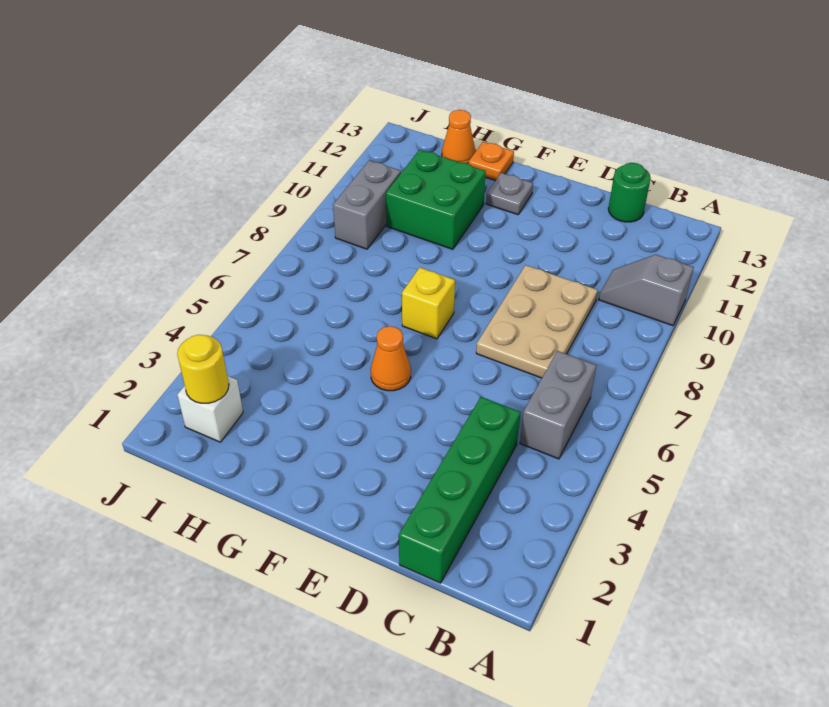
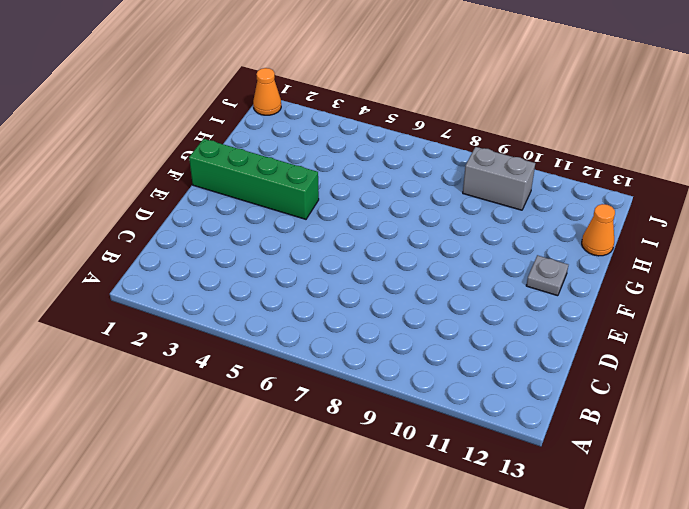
green 1x4 brick [189,139,319,219] -> green 1x4 brick moved to [399,397,521,583]
orange 1x1 cone [253,68,281,115] -> orange 1x1 cone moved to [371,326,411,391]
none -> grey 1x2 slope [599,255,694,326]
none -> grey 1x2 brick [520,351,596,459]
none -> tan 2x3 plate [476,265,598,378]

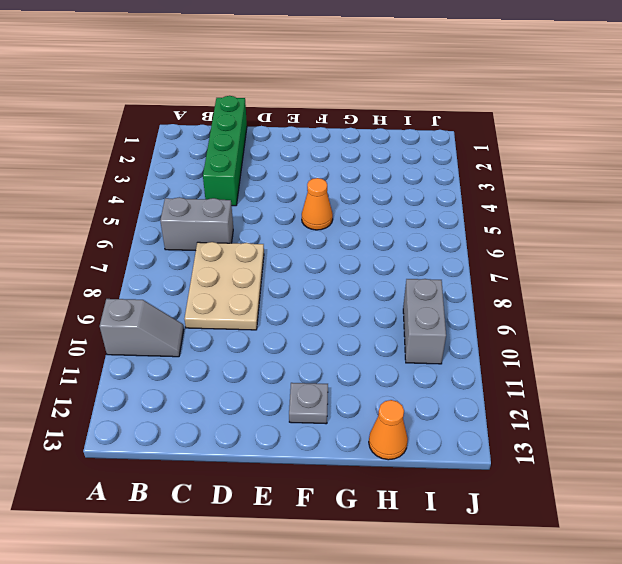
grey 1x2 brick [160,197,233,251] -> grey 1x2 brick turned to [520,351,596,459]
none -> green 1x1 round brick [608,163,651,222]
none -> yellow 1x1 brick [402,268,455,339]
none -> green 2x2 brick [386,150,486,249]

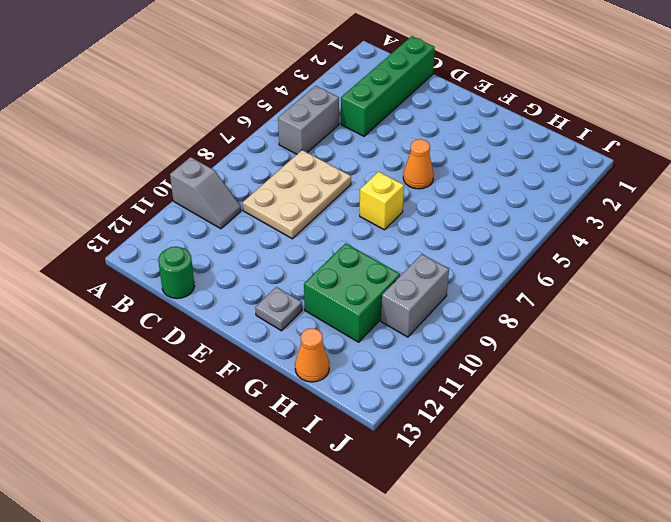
none -> orange 1x1 plate [469,142,514,181]
none -> white 1x1 brick [177,376,243,442]
none -> yellow 1x1 round brick [177,335,229,403]

